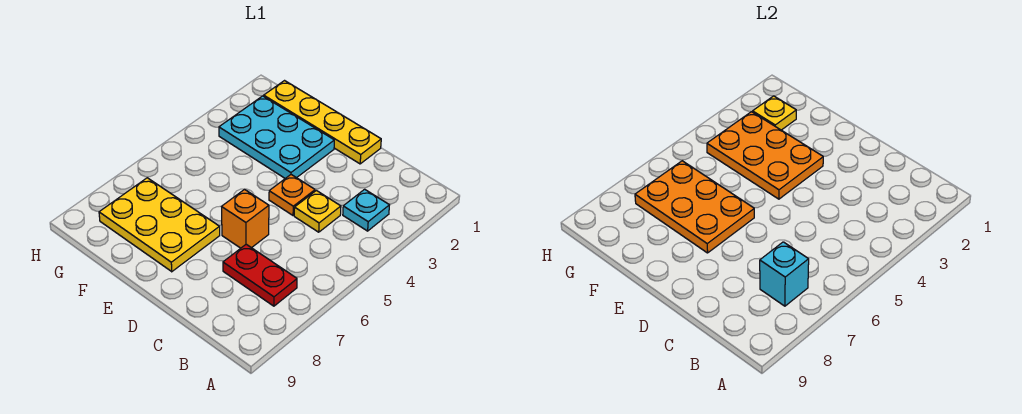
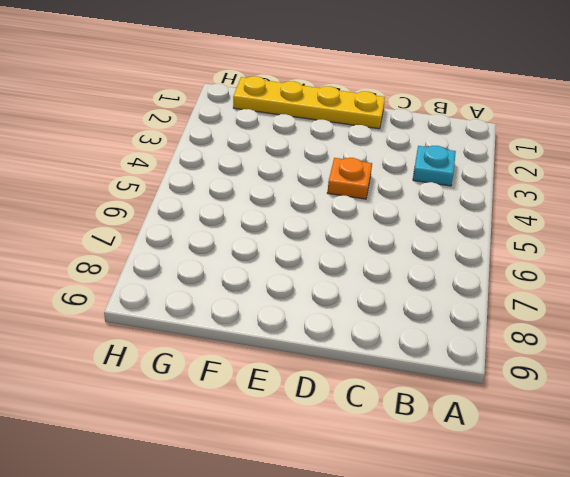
none -> red 1x2 plate [223,244,297,306]
none -> yellow 1x1 plate [294,191,341,232]
none -> orange 1x1 brick [221,190,269,248]

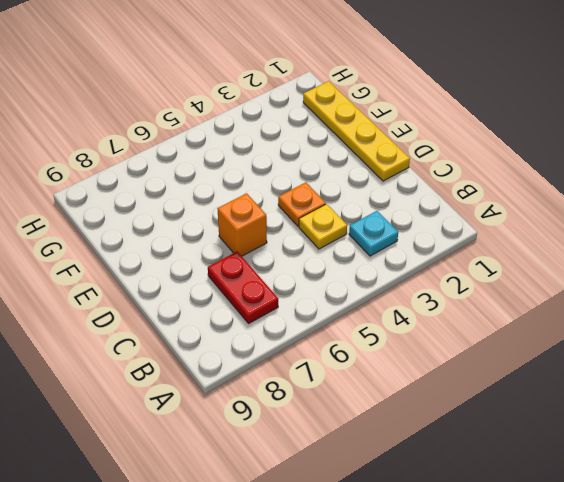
none -> cyan 2x3 plate [219,96,334,178]
none -> yellow 2x3 plate [99,178,220,272]
none -> cyan 1x1 brick [760,242,809,306]

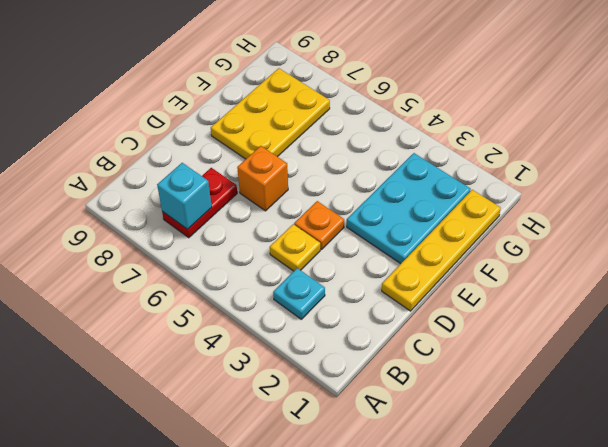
none -> orange 2x3 plate [707,112,823,199]
none -> orange 2x3 plate [635,161,754,253]
none -> yellow 1x1 plate [753,96,796,130]

